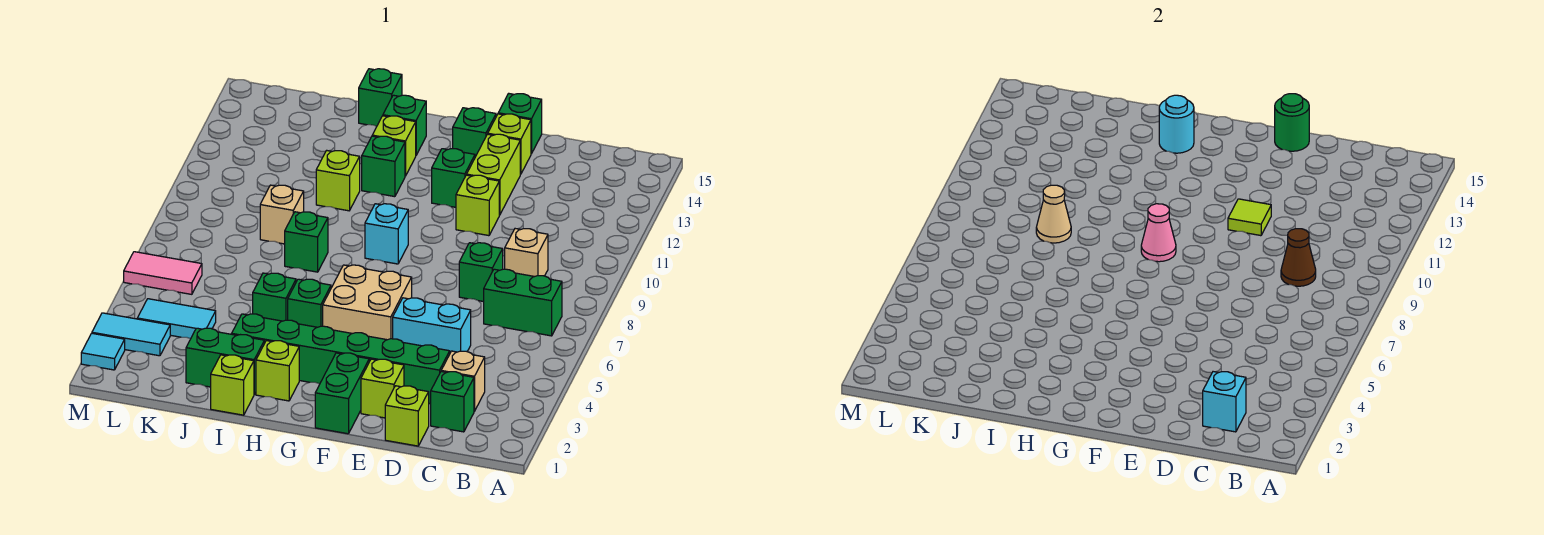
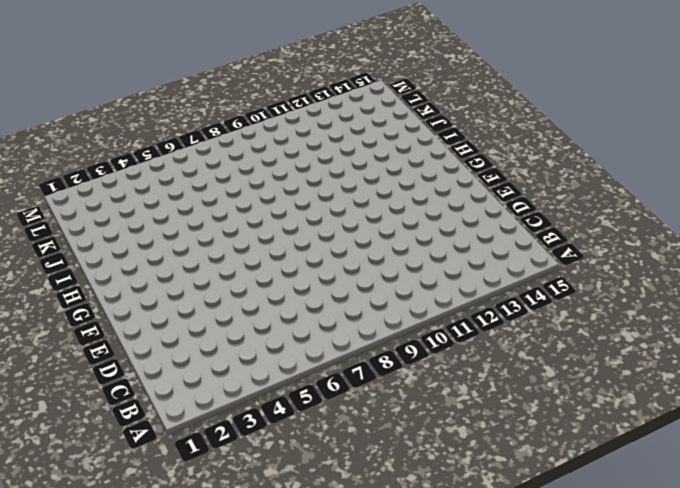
none -> green 1x2 brick [484,269,562,336]
none -> green 1x1 brick [431,372,474,432]
none -> tan 1x1 brick [441,351,485,411]
none -> tan 1x1 brick [505,229,548,277]

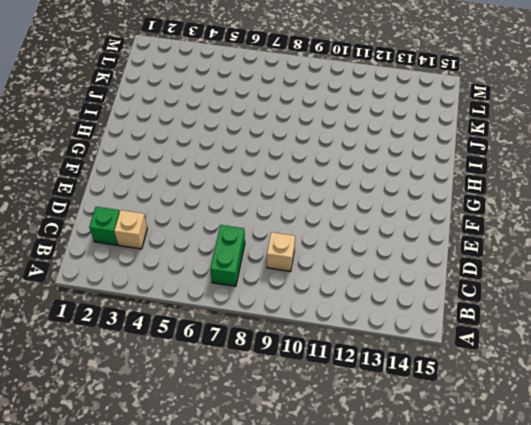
none -> lime 1x1 brick [385,386,429,446]
none -> green 1x6 brick [232,314,450,404]
none -> cyan 1x2 brick [393,298,471,353]
none -> green 1x1 brick [459,243,503,302]

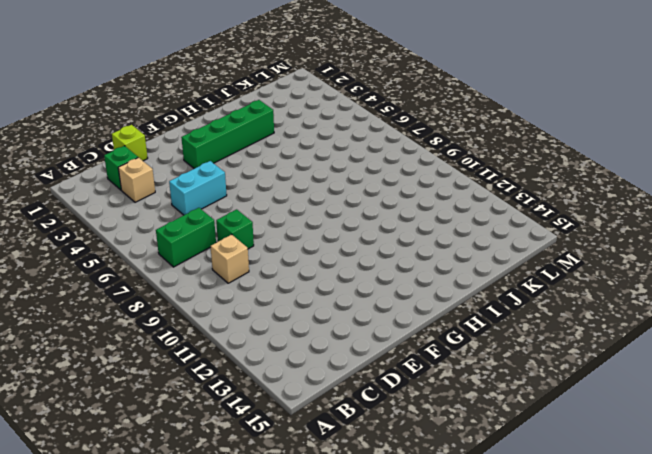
green 1x4 brick [181,100,274,169] -> green 1x6 brick [232,314,450,404]
none -> lime 1x1 brick [361,359,404,418]
none -> lime 1x1 brick [456,175,499,236]
none -> lime 1x2 brick [467,134,520,215]
none -> lime 1x1 brick [488,114,531,174]

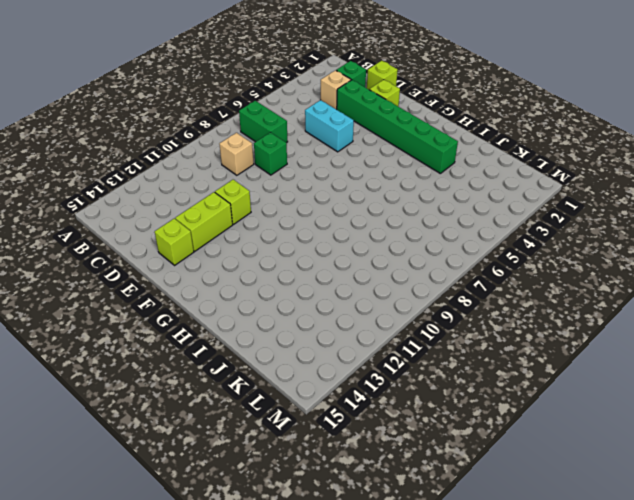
none -> green 1x1 brick [498,93,542,154]
none -> green 1x2 brick [315,353,369,434]
none -> tan 2x2 brick [323,265,412,340]
none -> green 1x1 brick [432,149,475,207]

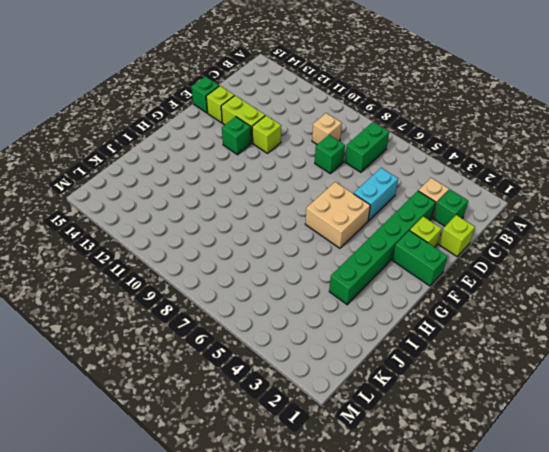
none -> green 1x1 brick [453,108,496,157]
none -> cyan 1x1 brick [365,204,408,264]
none -> lime 1x1 brick [256,341,299,401]
none -> green 1x1 brick [288,279,331,327]

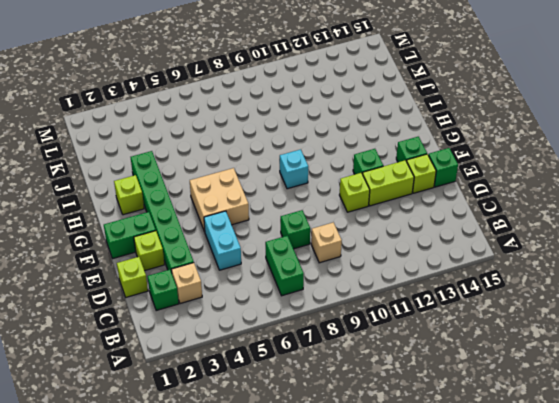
none -> green 1x1 brick [288,279,331,327]
none -> green 1x1 brick [362,136,405,197]
none -> lime 1x1 brick [372,116,416,176]
none -> green 1x1 brick [383,95,426,155]

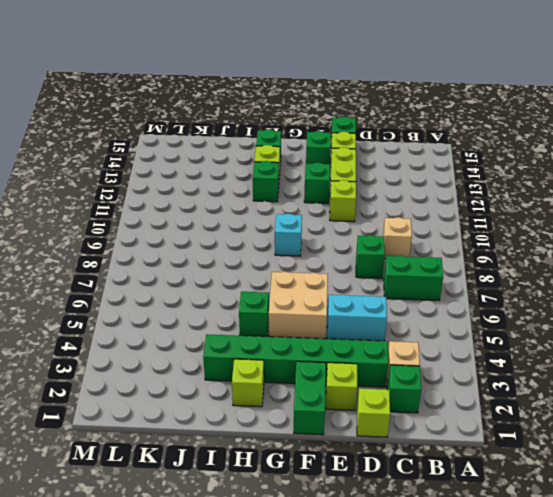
none -> lime 1x1 brick [211,355,254,415]
none -> green 1x2 brick [186,328,264,394]
none -> green 1x1 brick [253,273,296,321]
none -> green 1x1 brick [285,212,328,272]

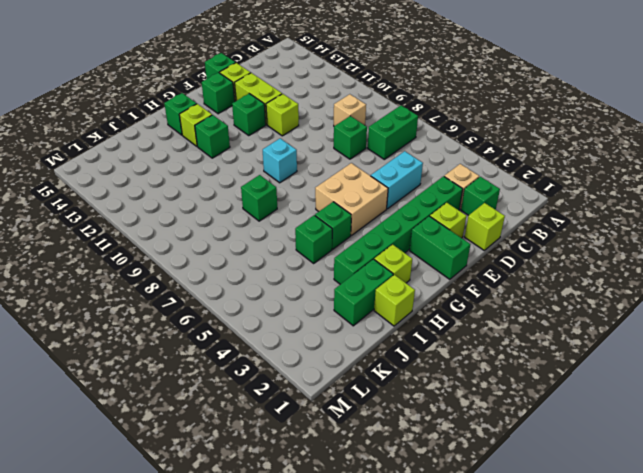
none -> lime 1x1 brick [316,150,360,211]
none -> green 1x1 brick [359,69,402,126]
none -> tan 1x1 brick [260,185,304,244]
none -> cyan 1x2 tile [137,299,216,339]

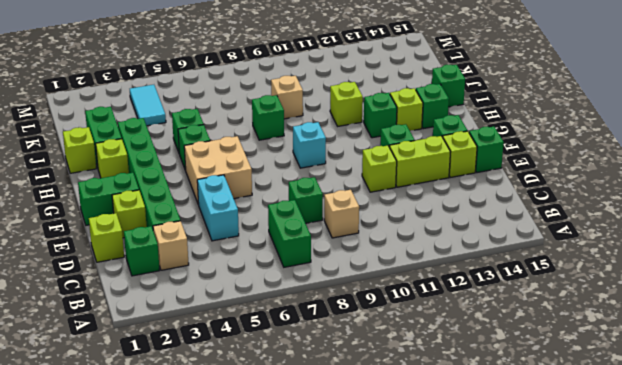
none -> cyan 1x2 tile [92,313,170,356]
none -> pink 1x2 tile [124,252,202,294]
none -> cyan 1x1 tile [81,333,125,370]
none -> cyan 1x1 brick [1203,372,1246,432]

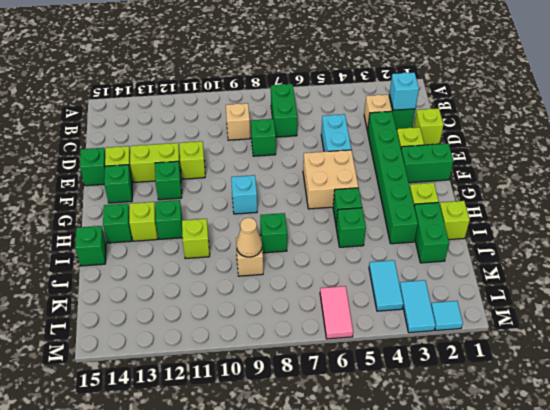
none -> brown 1x1 cone [1281,229,1316,286]
none -> lime 1x1 tile [1228,199,1271,236]
none -> green 1x1 round brick [1275,94,1309,151]
none -> pink 1x1 cone [1141,204,1176,262]

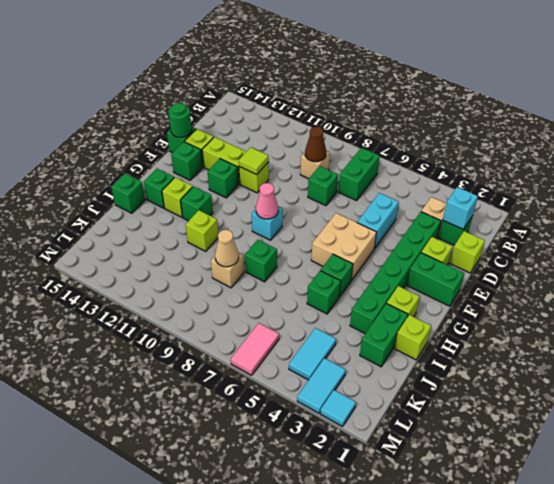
none -> cyan 1x1 round brick [1159,95,1194,153]

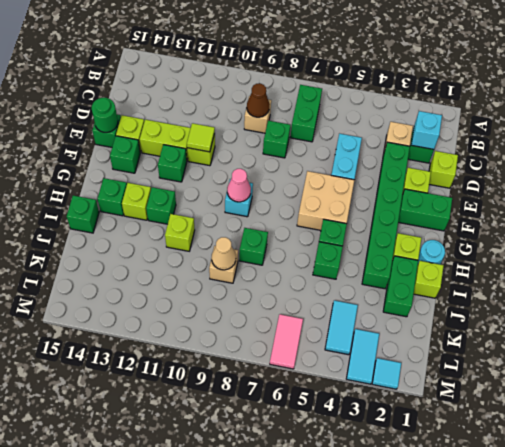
cyan 1x1 round brick [418,240,445,264] -> cyan 1x1 round brick moved to [1159,95,1194,153]

